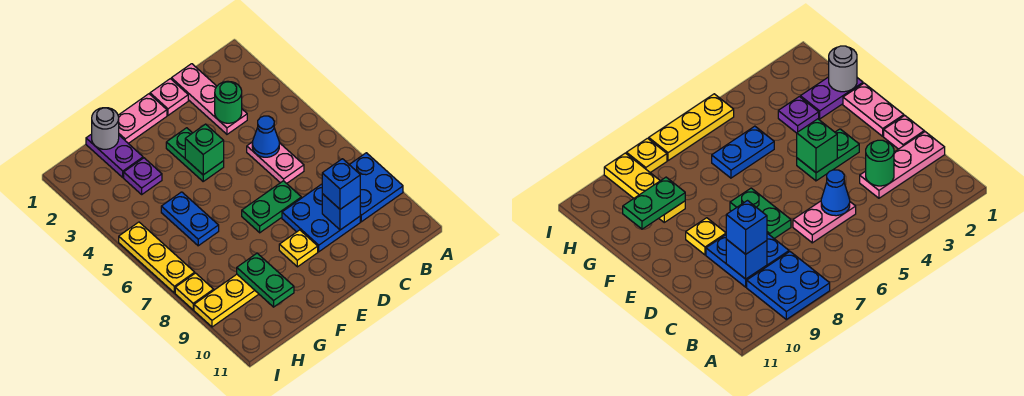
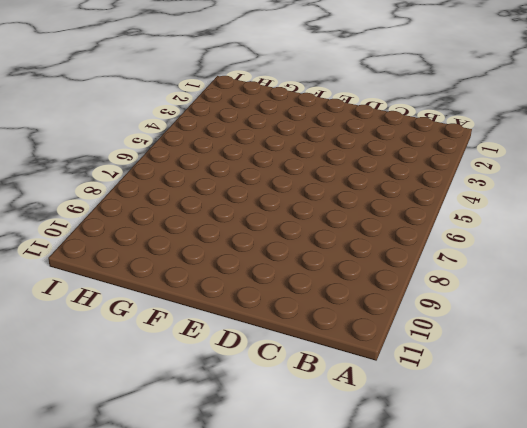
none -> blue 2x2 plate [349,153,403,222]
none -> pink 1x3 plate [171,64,247,134]
none -> pink 1x2 plate [247,142,304,183]

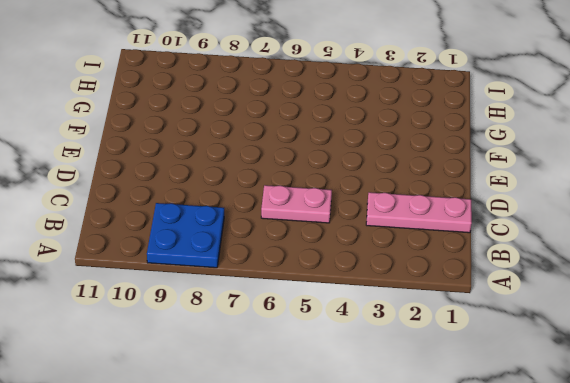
none -> blue 2x2 plate [282,184,360,252]
none -> pink 1x1 plate [150,79,188,115]
none -> green 1x2 plate [242,181,301,233]

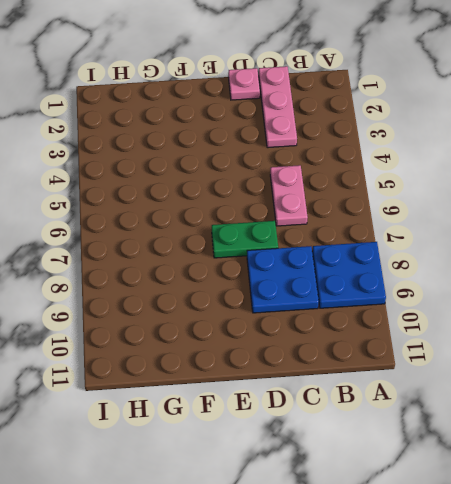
none -> pink 1x2 plate [118,94,167,143]
none -> green 1x2 plate [166,128,224,181]
none -> yellow 1x1 plate [279,230,318,267]

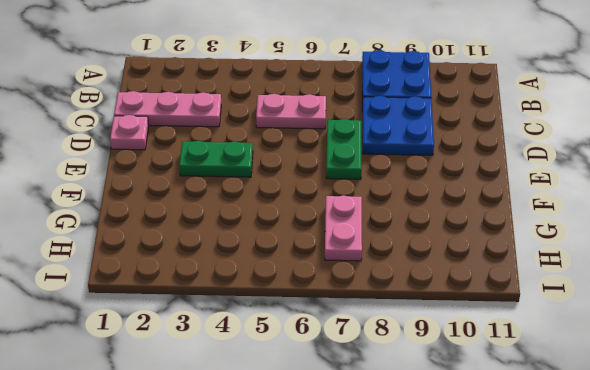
pink 1x2 plate [325,195,362,261] -> pink 1x2 plate moved to [118,94,167,143]
none -> yellow 1x1 plate [279,230,318,267]
none -> purple 1x2 plate [86,134,143,177]
none -> purple 1x1 plate [124,158,162,194]

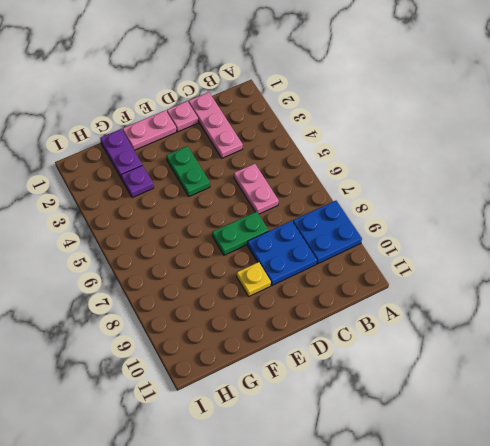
none -> blue 1x2 plate [161,192,219,246]
none -> yellow 1x3 plate [194,274,258,327]
none -> yellow 1x3 plate [119,222,195,293]

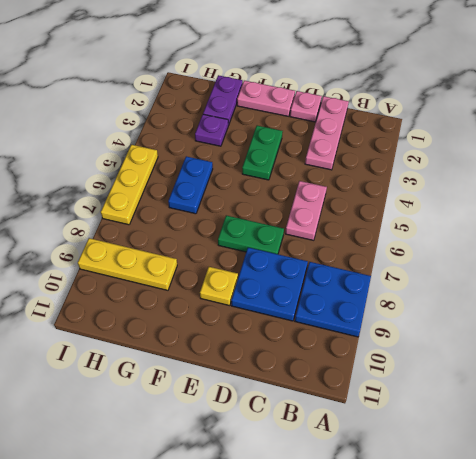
none -> yellow 1x1 plate [175,273,214,310]
none -> green 1x1 round brick [215,81,242,123]
none -> blue 1x1 cone [252,116,279,157]

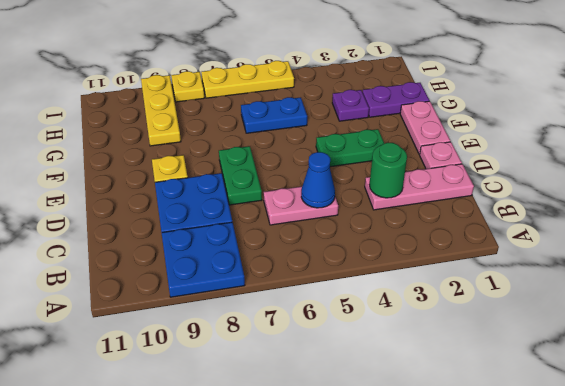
none -> blue 1x1 brick [322,194,360,230]
none -> green 1x1 brick [185,124,224,175]
none -> grey 1x1 round brick [92,108,119,149]

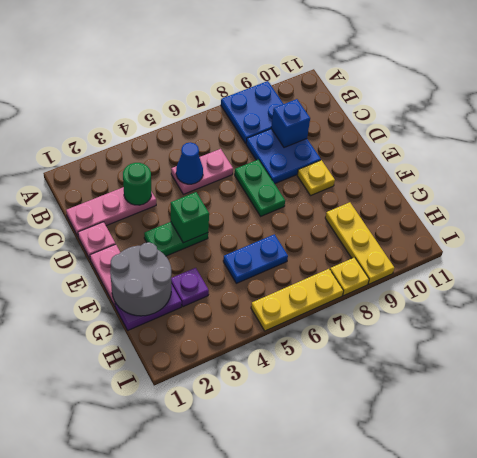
grey 2x2 round brick [110,242,171,316] -> grey 1x1 round brick [92,108,119,149]
none -> green 1x2 plate [237,253,294,307]
none -> blue 1x1 brick [322,159,360,209]

